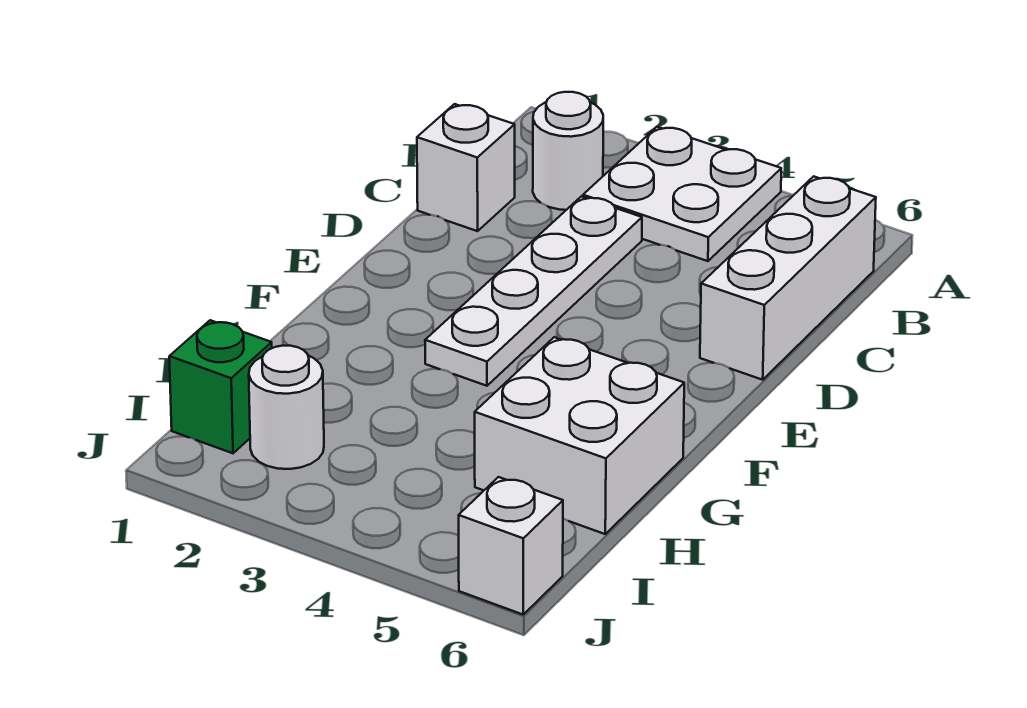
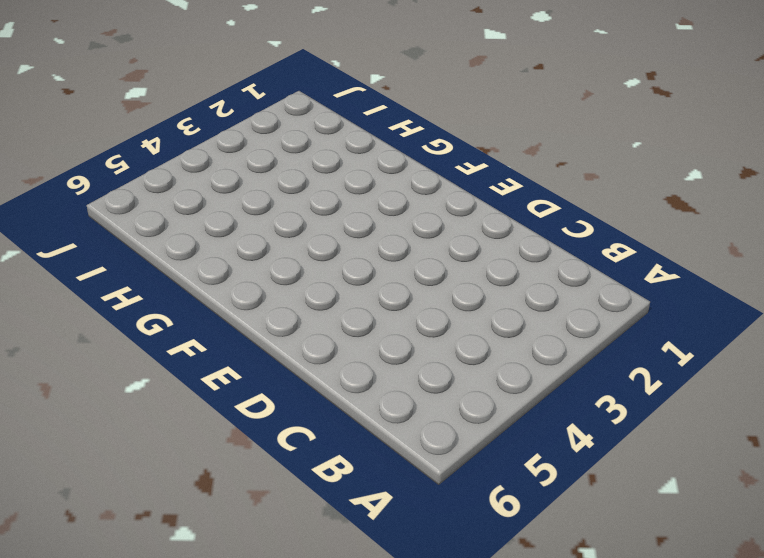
none -> white 2x2 plate [583,127,781,261]
none -> white 1x1 round brick [533,92,603,210]

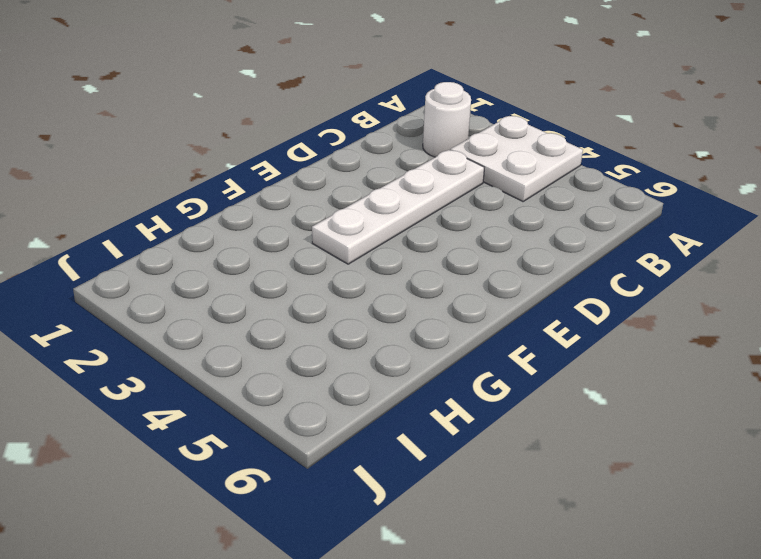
none -> white 1x3 brick [700,176,876,380]
none -> white 1x1 brick [417,104,515,231]

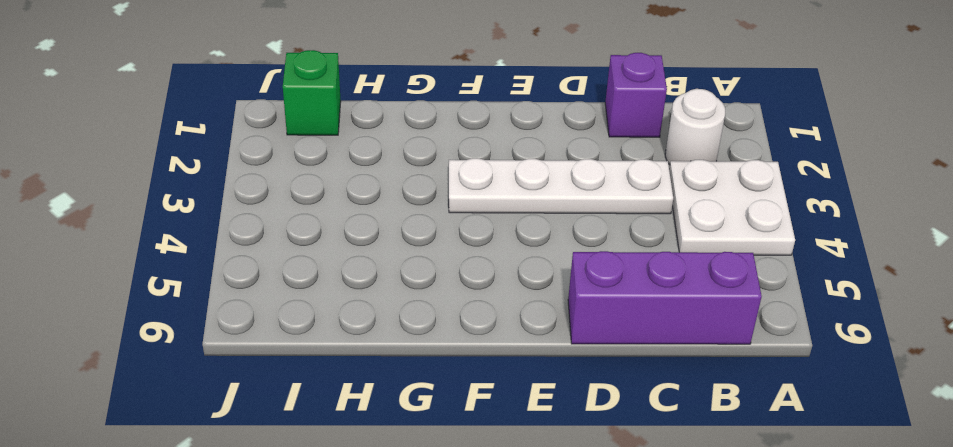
purple 1x3 brick [568,251,762,344] -> white 1x3 brick [700,176,876,380]
purple 1x1 brick [605,53,667,137] -> white 1x1 brick [417,104,515,231]
none -> white 2x2 brick [475,337,684,534]
none -> white 1x1 round brick [249,346,324,469]

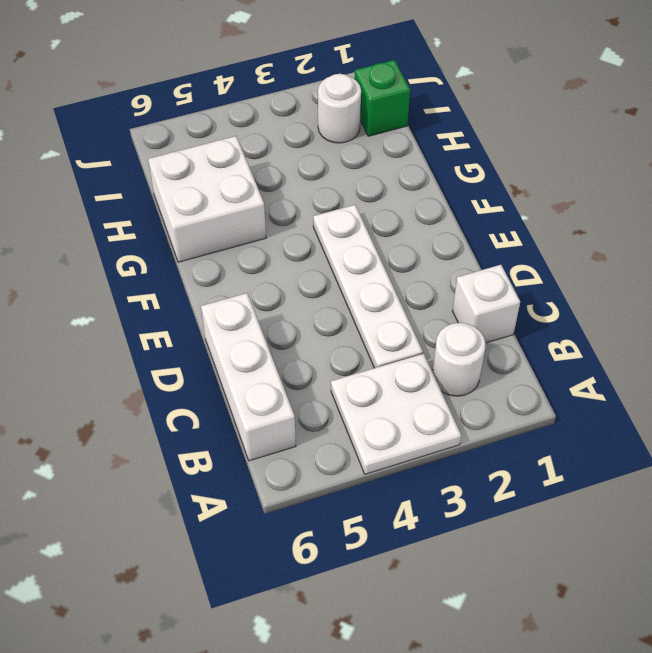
none -> white 1x1 brick [459,477,563,615]

